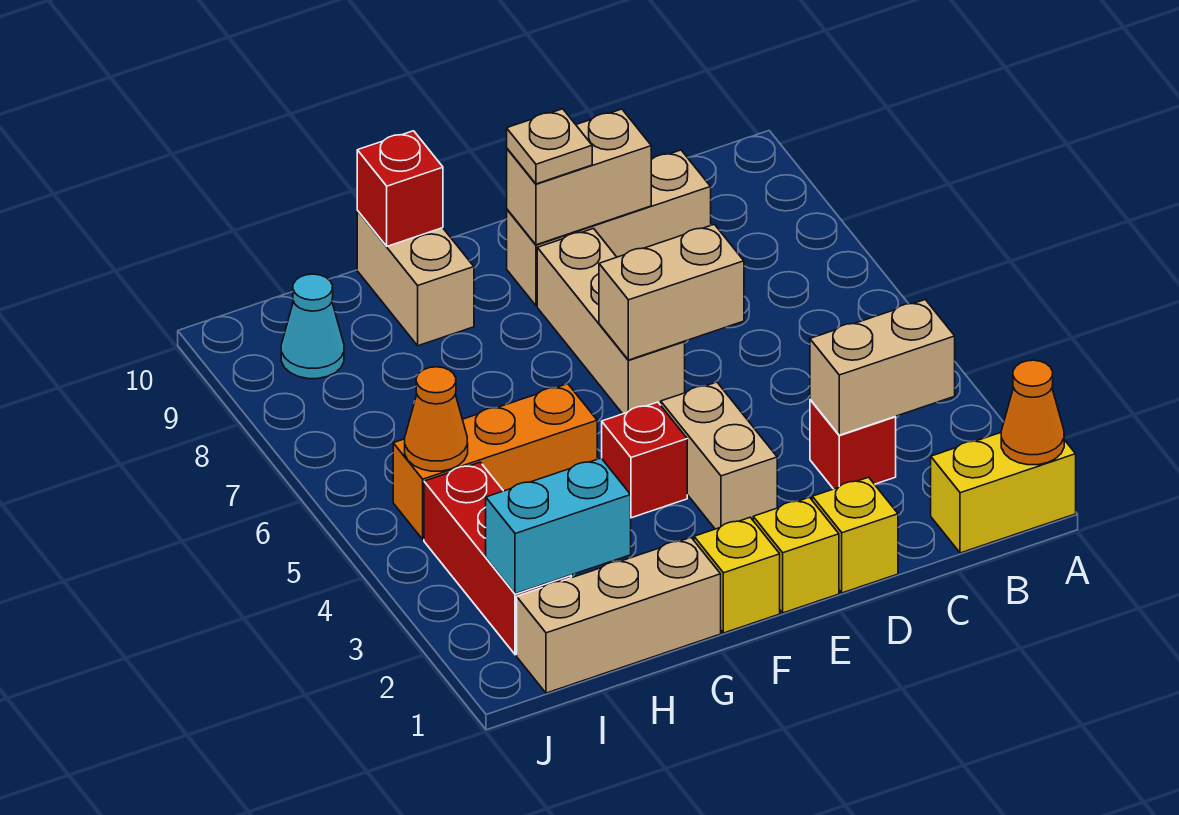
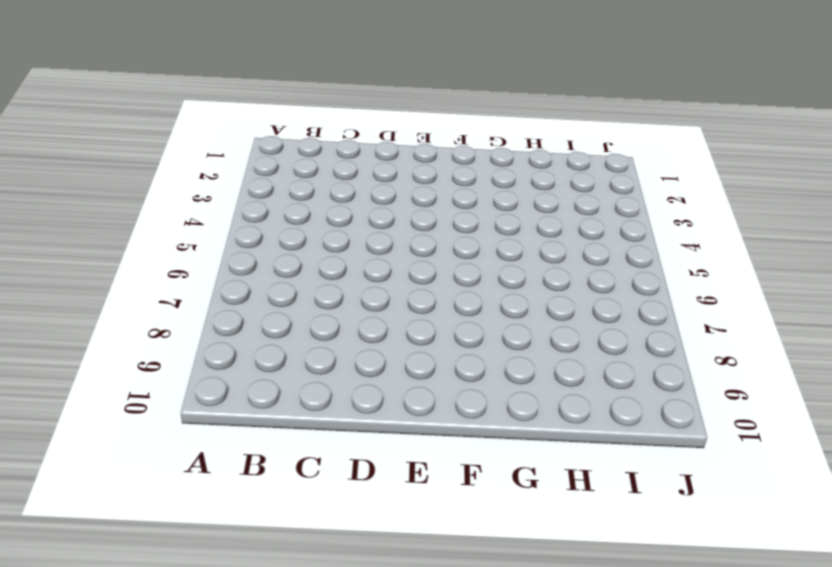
none -> yellow 1x2 brick [931,433,1076,553]
none -> red 1x1 brick [810,400,896,489]
none -> tan 1x3 brick [507,150,711,306]

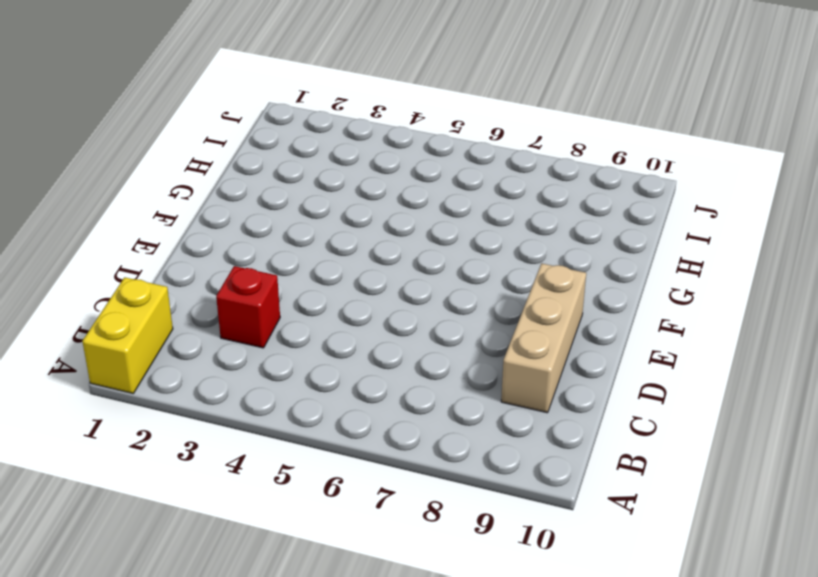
none -> yellow 1x1 brick [812,477,898,593]
none -> yellow 1x1 brick [753,497,839,613]
none -> tan 1x2 brick [661,382,777,529]

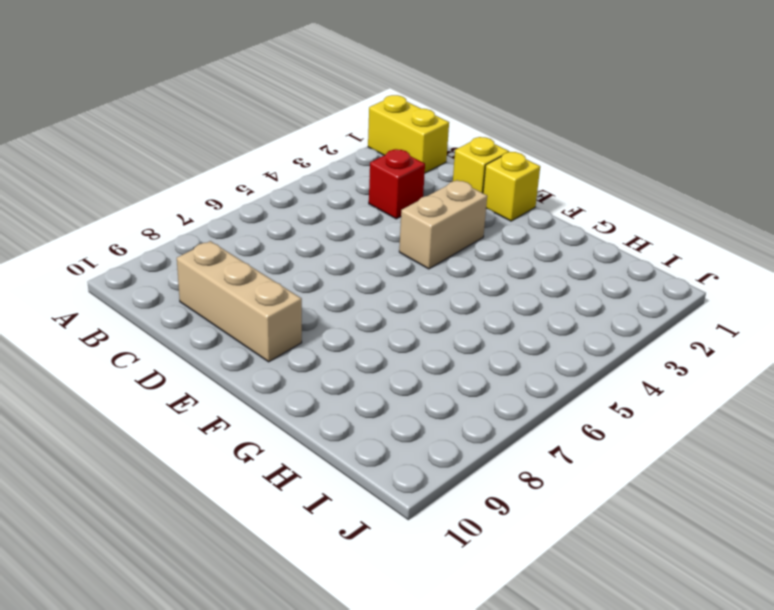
none -> tan 1x3 brick [537,229,685,414]
none -> yellow 1x1 brick [694,517,780,633]
none -> red 1x1 brick [602,402,687,518]

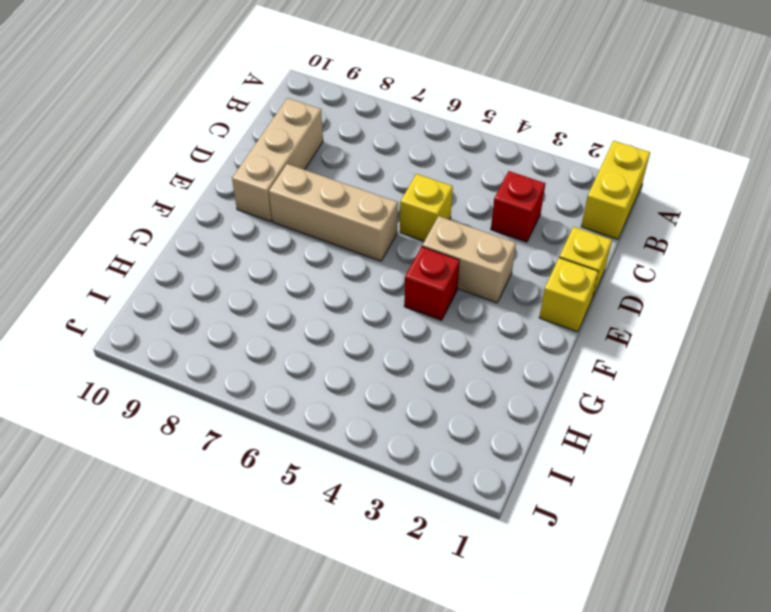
yellow 1x1 brick [400,174,453,241] -> yellow 1x1 brick moved to [694,517,780,633]
none -> tan 1x3 brick [517,538,721,693]
none -> orange 1x3 brick [393,384,597,539]
none -> tan 1x2 brick [357,211,474,346]

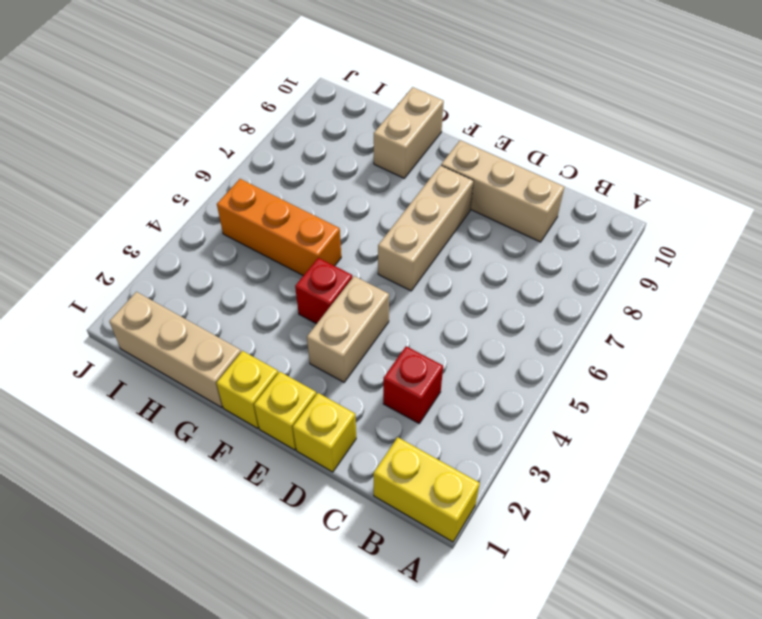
none -> red 1x3 brick [424,462,571,655]
none -> cyan 1x1 cone [281,274,344,379]
none -> orange 1x1 cone [1001,360,1064,465]

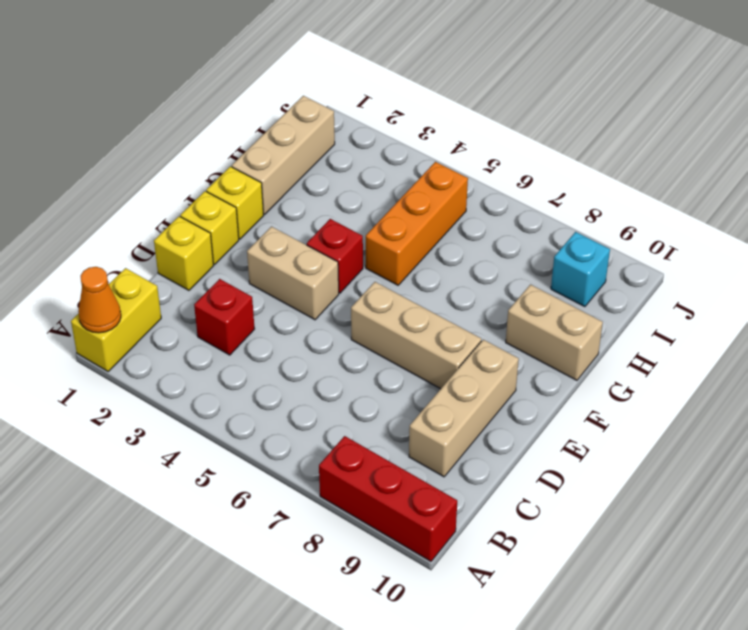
red 1x3 brick [319,436,457,561] -> red 1x3 brick moved to [424,462,571,655]
cyan 1x1 brick [551,232,610,307] -> cyan 1x1 cone [281,274,344,379]
none -> tan 1x2 brick [810,300,955,435]
none -> tan 1x2 brick [599,224,744,360]
none -> tan 1x2 brick [507,109,651,245]

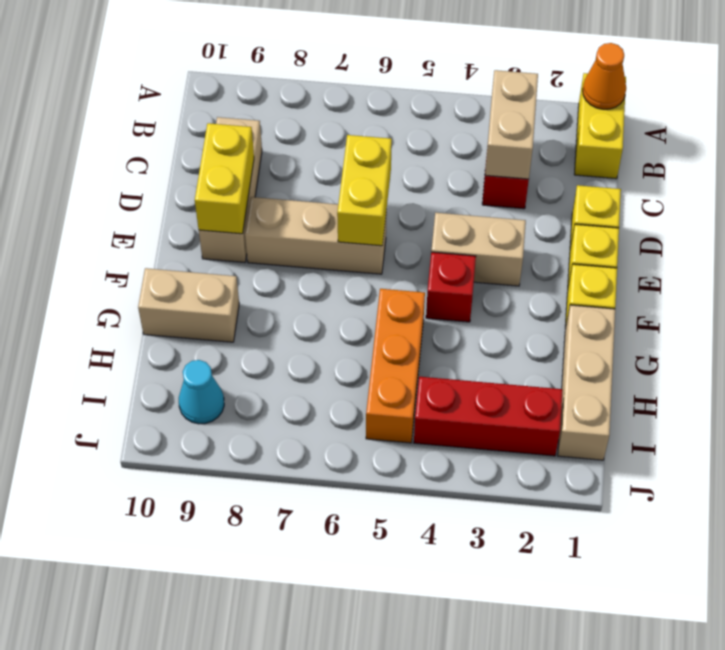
yellow 1x2 brick [337,135,392,246] -> tan 1x2 brick [599,224,744,360]
yellow 1x2 brick [195,123,254,234] -> tan 1x2 brick [507,109,651,245]
none -> red 1x1 brick [357,131,443,246]
none -> cyan 1x2 brick [486,458,631,594]
none -> orange 1x1 cone [405,367,468,471]

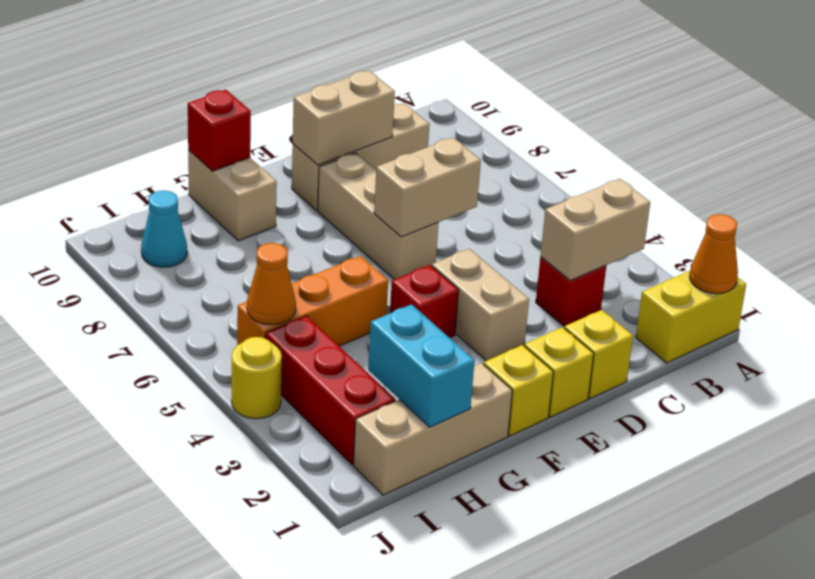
cyan 1x2 brick [368,304,475,427] -> cyan 1x2 brick turned to [486,458,631,594]
yellow 1x1 round brick [232,337,282,419] -> none
none -> tan 1x1 plate [507,109,592,184]

